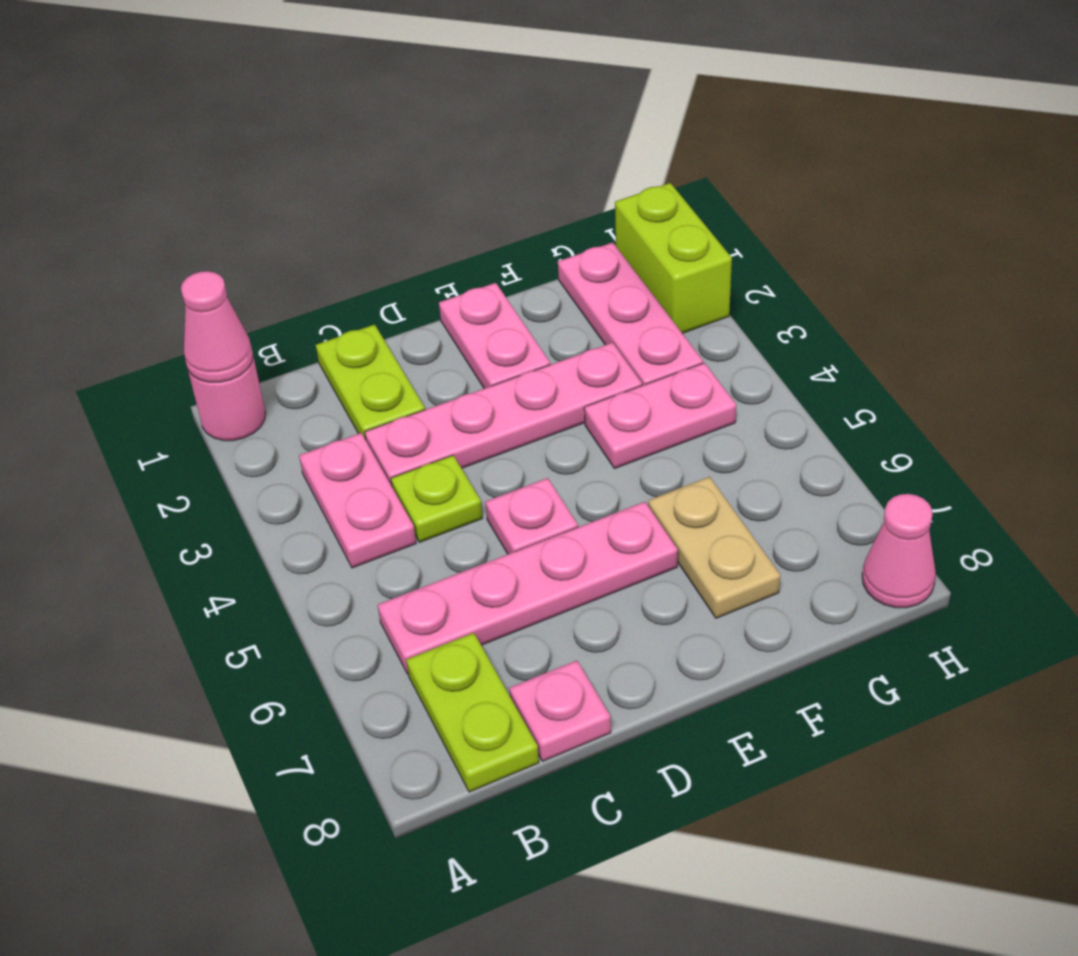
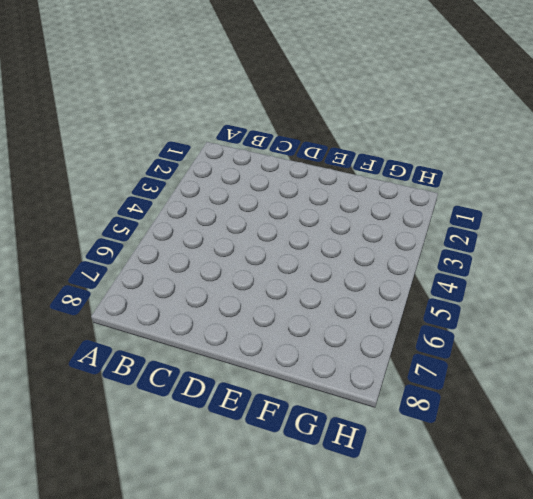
none -> pink 1x1 round brick [188,357,266,441]
none -> pink 1x2 plate [299,433,416,568]
none -> pink 1x4 plate [378,502,678,674]

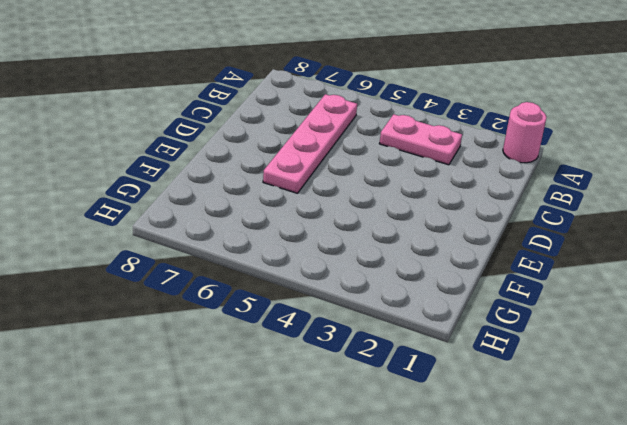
none -> lime 1x2 plate [406,633,539,792]
none -> lime 1x2 plate [316,325,425,440]
none -> pink 1x4 plate [365,343,642,486]

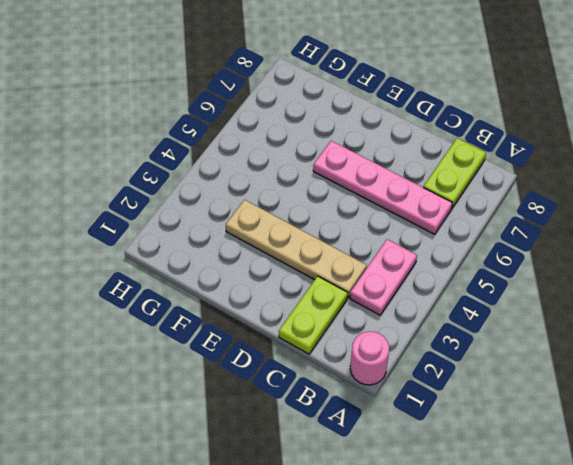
tan 1x4 plate [226,200,367,298] -> pink 1x4 plate [365,343,642,486]
none -> lime 1x1 plate [391,455,482,542]
none -> pink 1x1 plate [509,660,611,761]
none -> pink 1x1 plate [485,478,578,554]

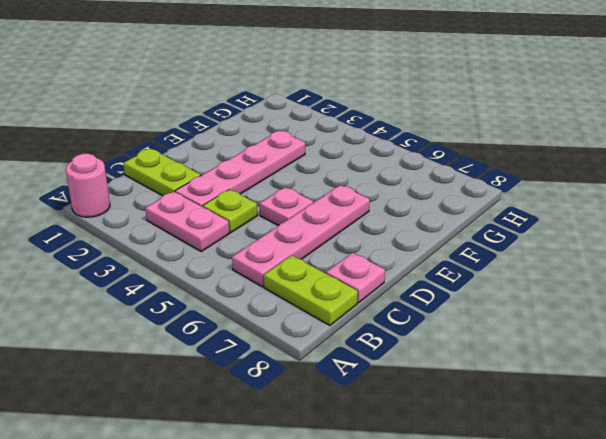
none -> pink 1x2 plate [439,283,550,388]
none -> pink 1x2 plate [584,363,736,469]
none -> tan 1x2 plate [648,477,780,618]

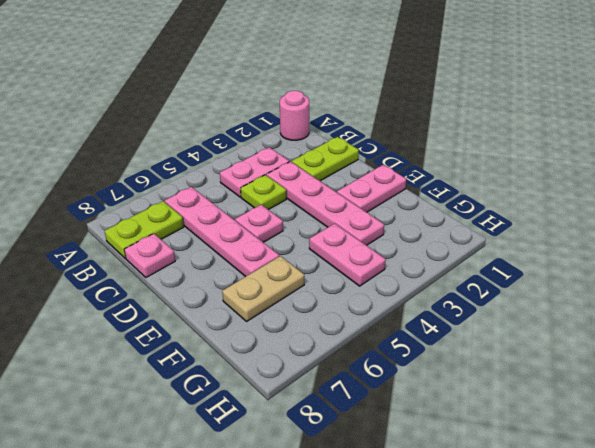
none -> pink 1x3 plate [558,242,703,385]
none -> lime 1x2 brick [615,183,732,333]
none -> pink 1x1 cone [862,494,936,608]

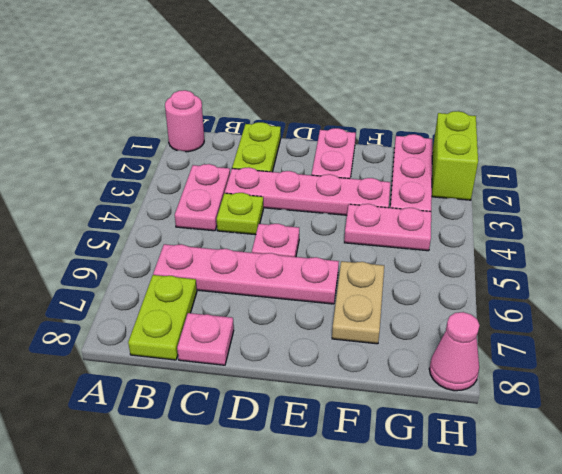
none -> pink 1x1 cone [181,271,253,382]

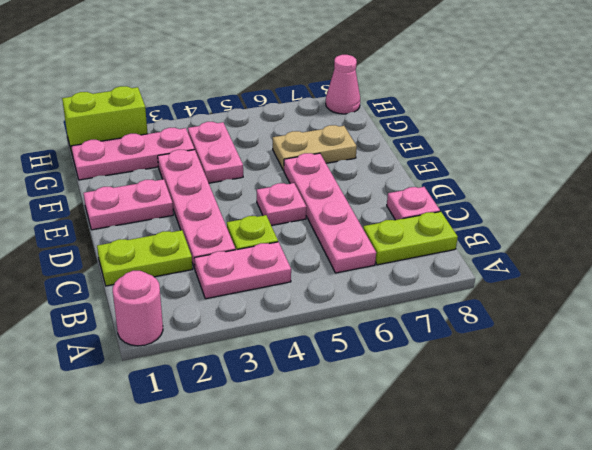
none -> pink 1x1 cone [181,271,253,382]

